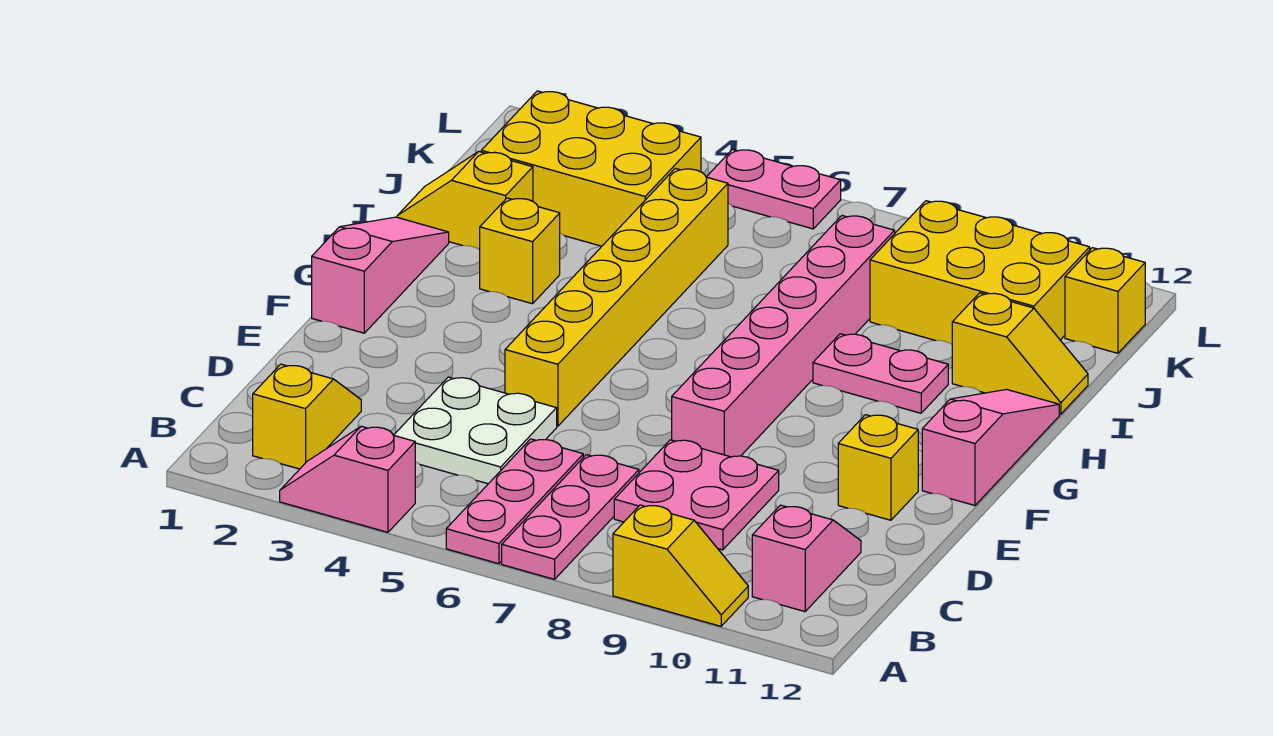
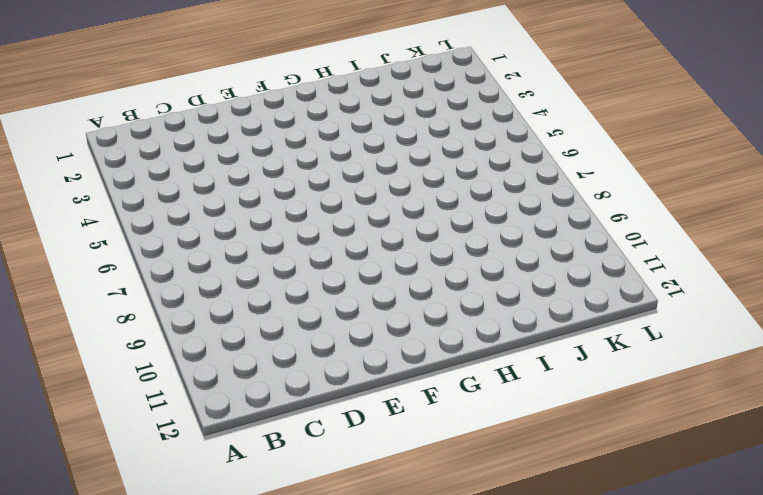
none -> pink 1x2 slope [280,426,415,532]
none -> pink 1x3 plate [446,439,583,564]
none -> pink 1x3 plate [502,455,639,579]

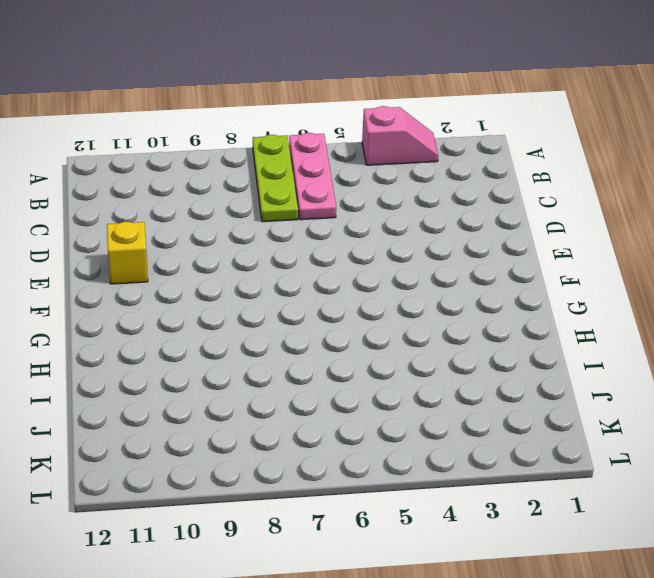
lime 1x3 plate [253,135,298,222] -> pink 1x3 plate [502,455,639,579]
none -> yellow 1x2 slope [613,505,748,626]
none -> yellow 1x2 slope [253,364,361,469]
none -> pink 1x2 slope [752,505,861,612]

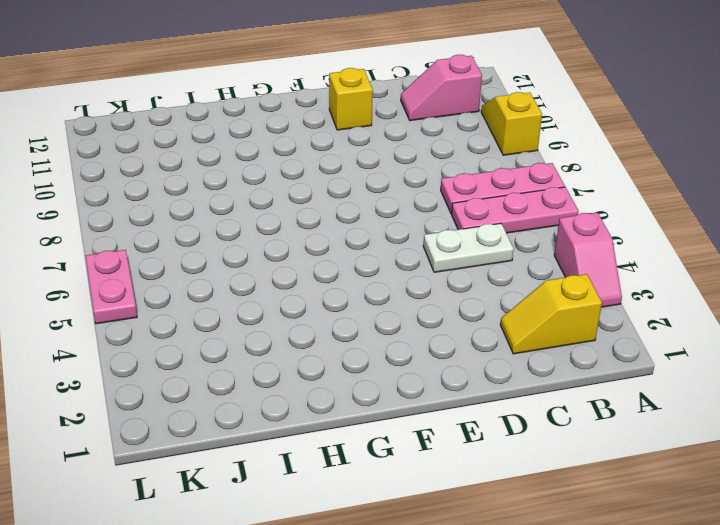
white 1x2 plate [423,223,514,272] -> white 2x2 plate [394,377,557,484]
none -> pink 2x2 plate [614,440,779,550]
none -> yellow 1x6 brick [505,168,728,426]
none -> pink 1x6 brick [672,216,895,457]

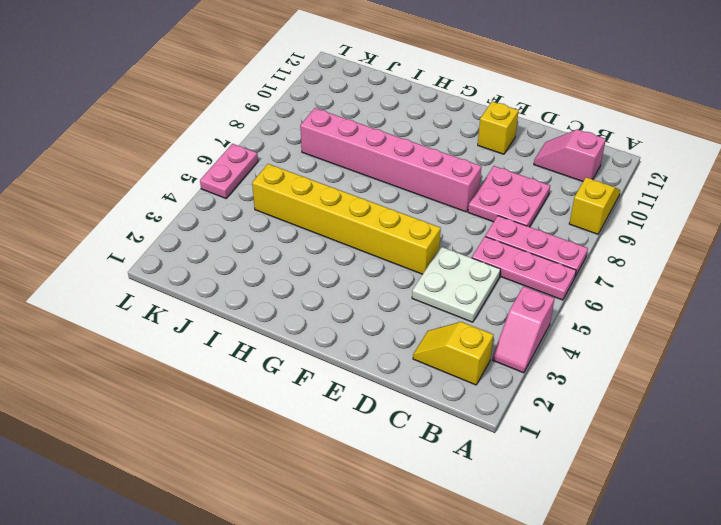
none -> pink 1x3 slope [312,217,449,333]
none -> pink 1x3 slope [922,389,1059,505]
none -> yellow 1x1 brick [480,198,560,304]

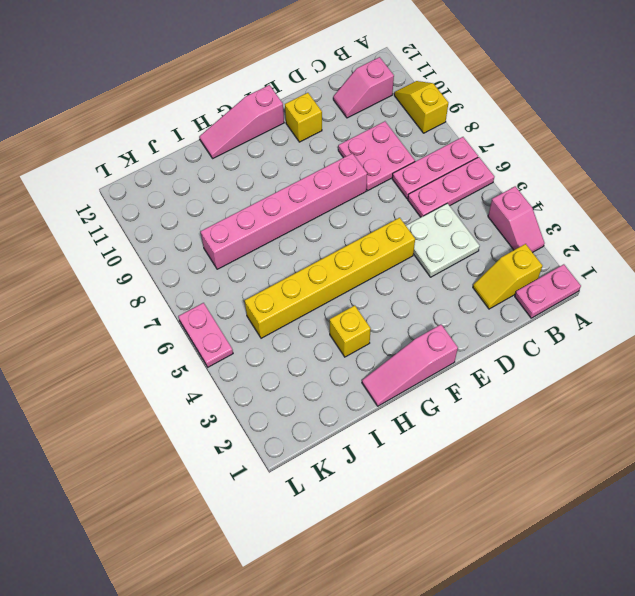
pink 1x2 plate [515,264,581,318] -> pink 1x2 plate turned to [813,334,948,413]
none -> yellow 1x2 slope [397,152,533,250]
none -> yellow 1x2 slope [952,293,1088,414]
none -> yellow 2x3 brick [481,91,701,246]

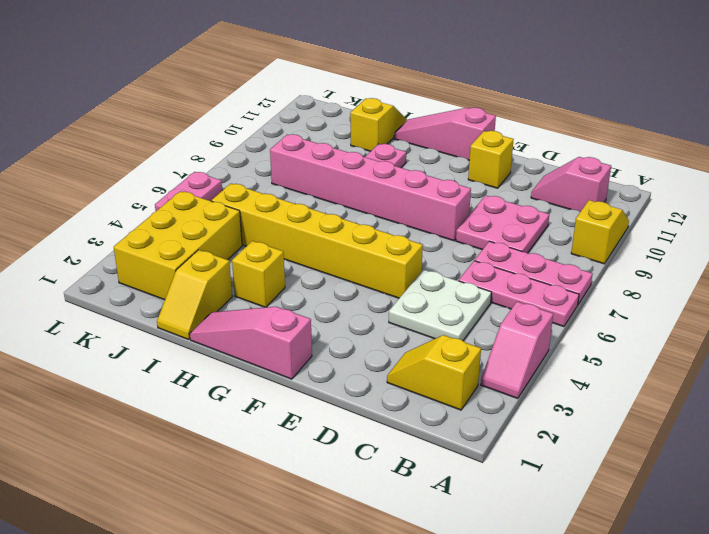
none -> yellow 2x3 brick [870,201,1090,344]
none -> yellow 1x1 brick [1065,248,1145,353]

